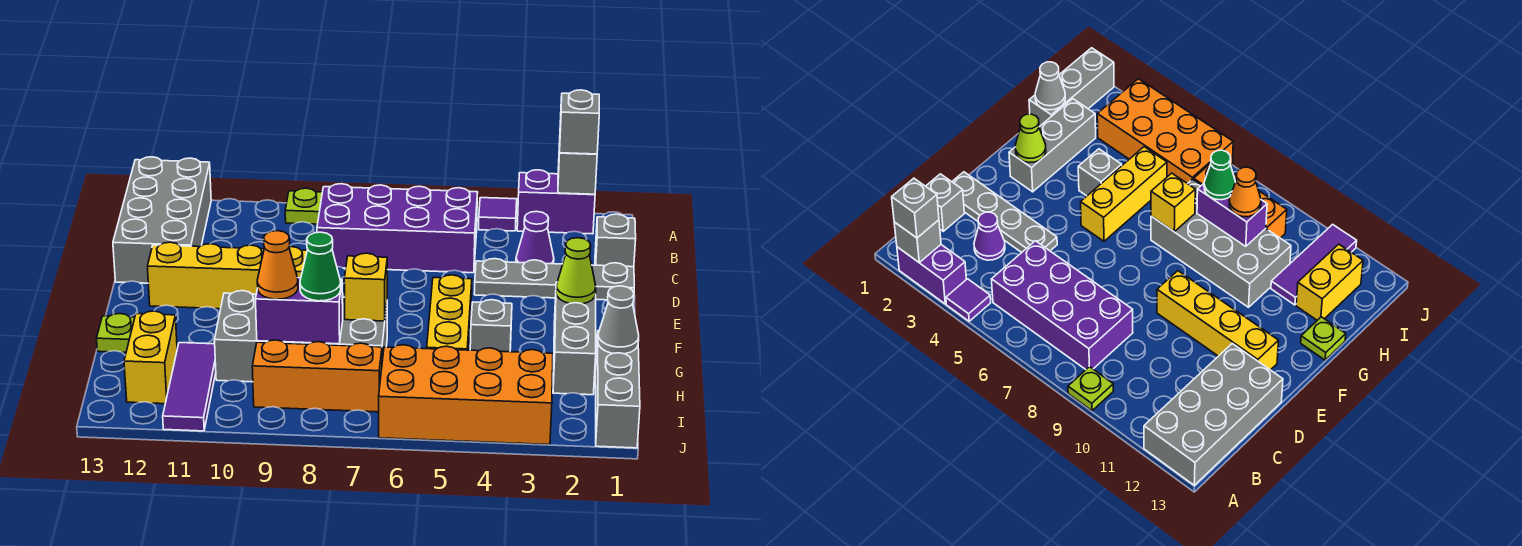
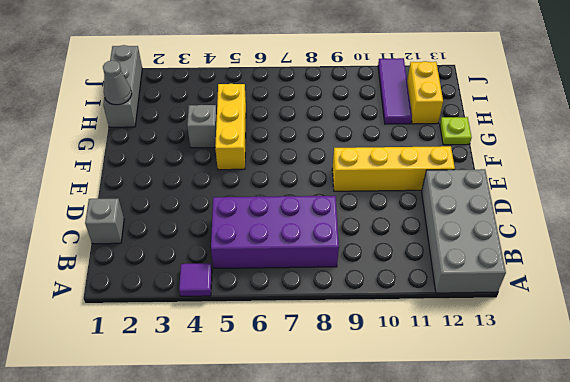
none -> purple 1x2 brick [517,170,595,234]
none -> lime 1x1 plate [285,188,322,224]
none -> purple 1x1 cone [516,211,554,264]

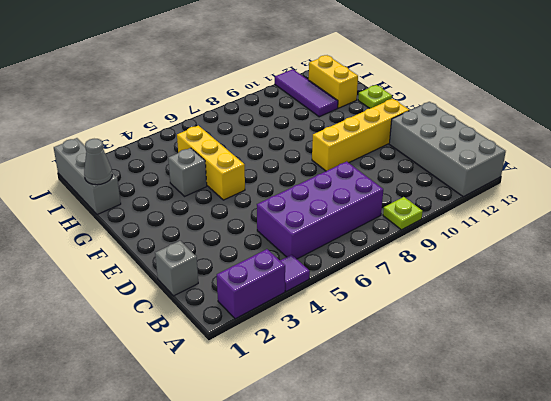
none -> purple 1x1 cone [516,211,554,264]
none -> grey 1x4 plate [474,259,634,300]
none -> grey 1x3 brick [553,282,596,395]

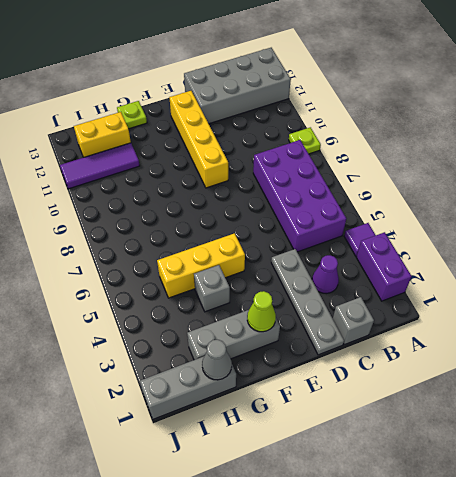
none -> grey 2x4 brick [215,291,387,382]
none -> orange 2x4 brick [379,345,553,445]
none -> orange 1x3 brick [252,340,382,412]

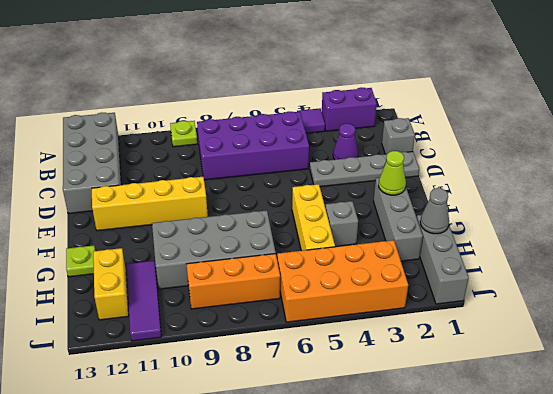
none -> grey 1x1 brick [558,143,597,194]
none -> yellow 1x1 brick [344,253,387,321]
none -> purple 1x2 brick [256,278,343,344]

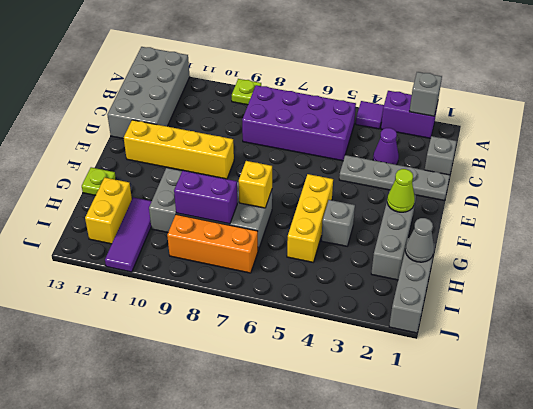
none -> orange 2x4 brick [379,345,553,445]
none -> grey 1x1 brick [560,90,599,154]
none -> green 1x1 cone [300,232,341,301]

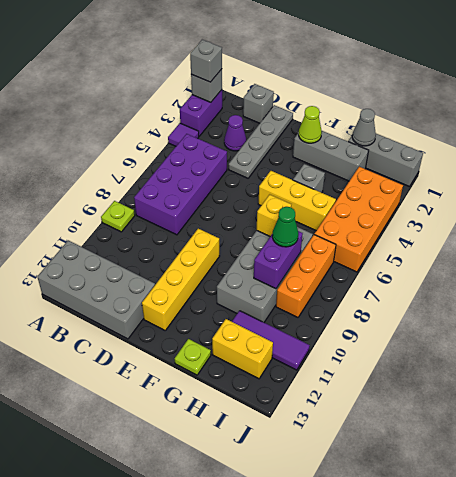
none -> orange 1x1 cone [257,231,298,299]

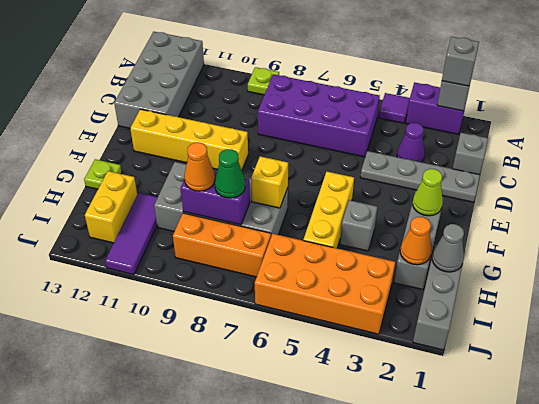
orange 1x1 cone [400,217,432,265] -> none

